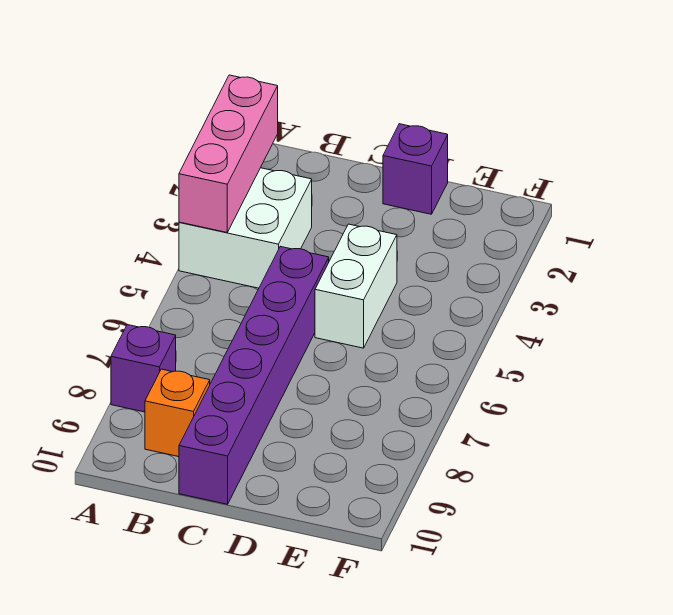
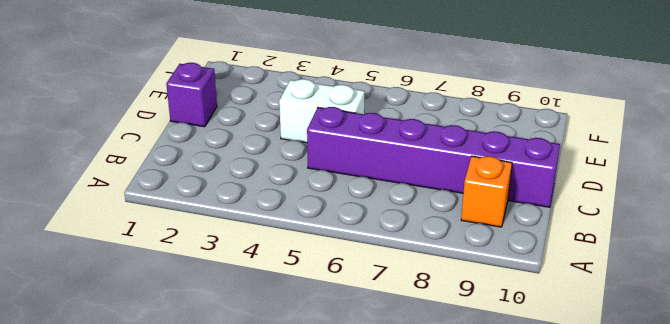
none -> white 2x2 brick [179,168,312,288]
none -> purple 1x1 brick [111,325,176,412]

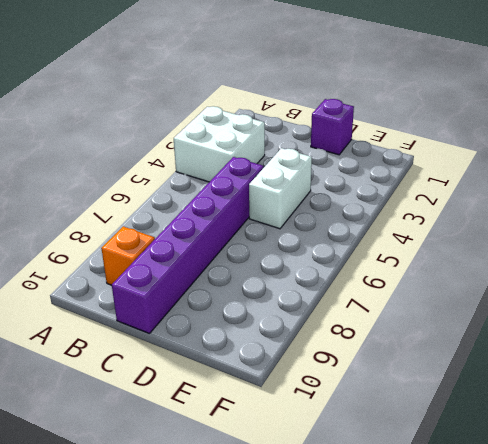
none -> purple 1x1 brick [111,325,176,412]
none -> pink 1x3 brick [179,75,278,232]

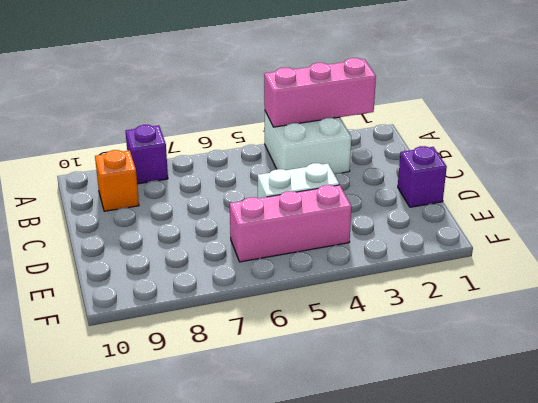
pink 1x3 brick [230,185,352,262] -> none
none -> purple 1x6 brick [179,246,329,504]

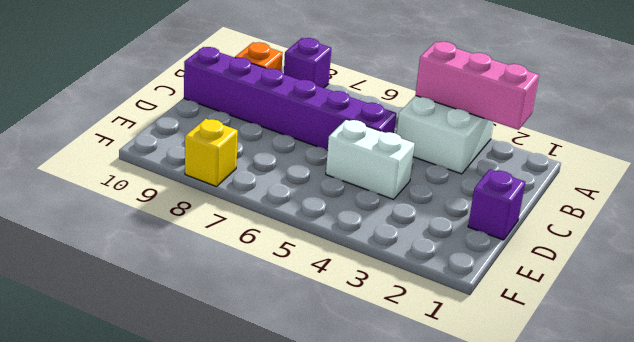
yellow 1x1 brick [185,119,238,187] -> none

